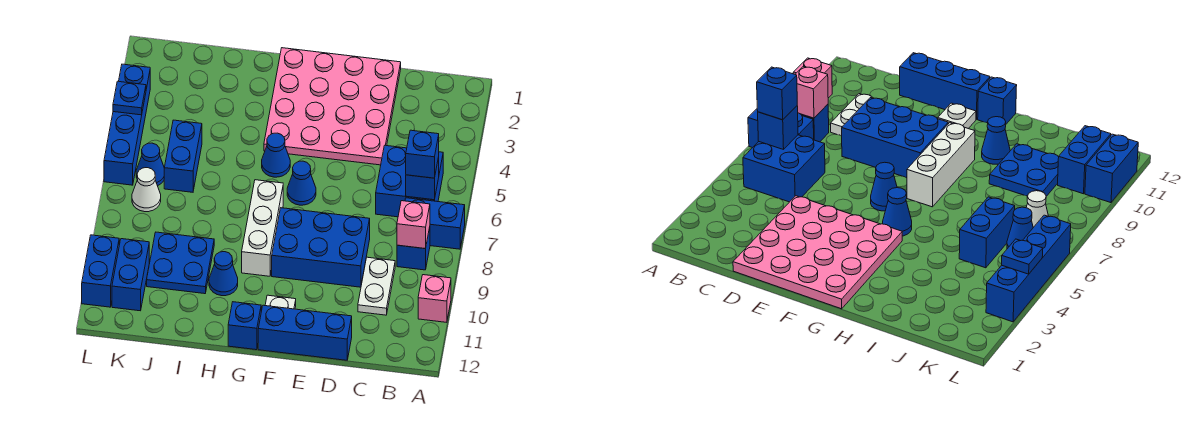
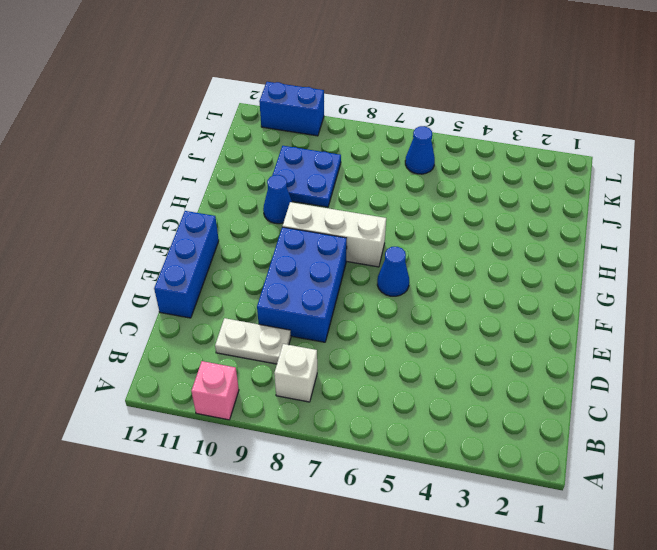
white 1x1 brick [274,344,317,402] -> blue 1x1 brick [397,227,430,270]
none -> blue 1x2 brick [405,198,465,249]
none -> blue 2x2 brick [376,145,443,217]
none -> pink 4x4 plate [264,48,401,165]

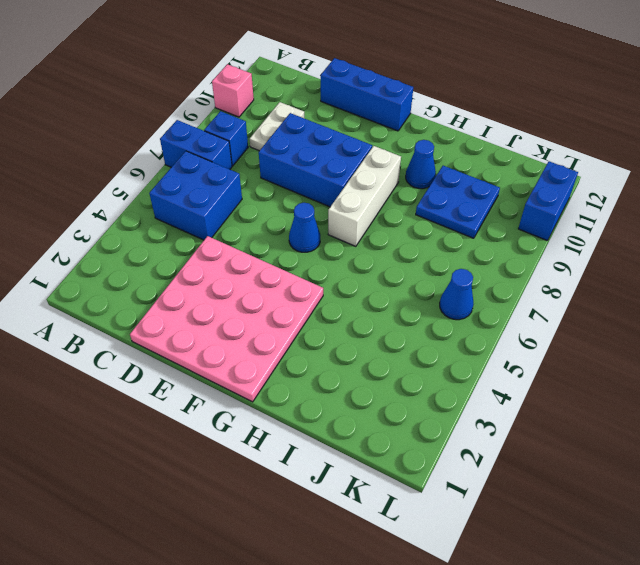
none -> white 1x1 plate [265,295,296,309]
none -> blue 1x1 cone [262,133,290,177]
none -> blue 1x1 brick [228,302,261,350]

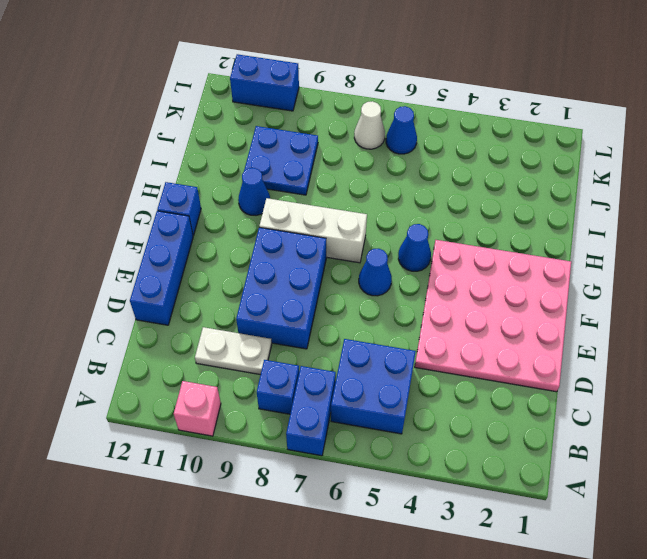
none -> white 1x1 plate [265,295,296,309]
none -> blue 1x2 brick [164,120,202,192]
none -> blue 1x2 brick [112,239,149,311]

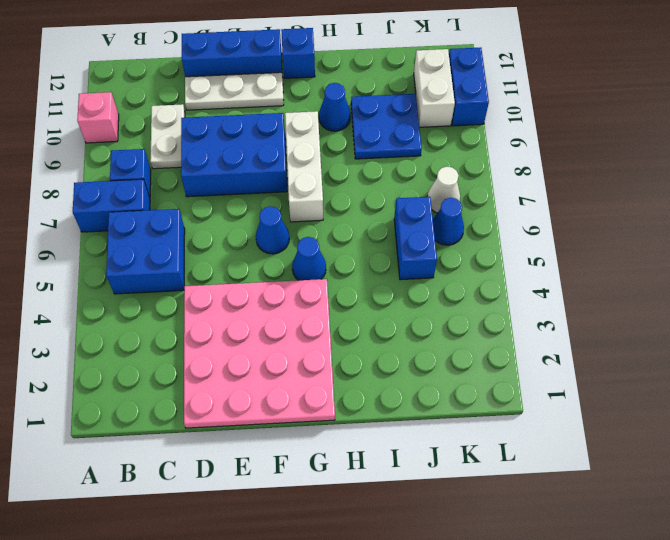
white 1x3 plate [185,72,284,110] -> white 1x1 plate [265,295,296,309]
white 1x2 brick [414,49,455,127] -> blue 1x2 brick [112,239,149,311]
none -> blue 1x4 brick [104,64,150,185]
none -> blue 1x1 brick [406,157,439,200]
none -> pink 1x1 brick [397,201,430,249]

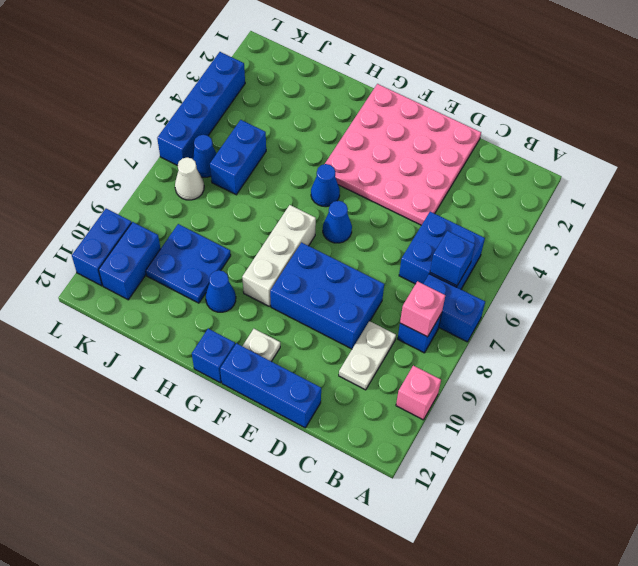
none -> blue 1x1 plate [113,81,146,115]
none -> blue 1x1 brick [406,130,439,178]

